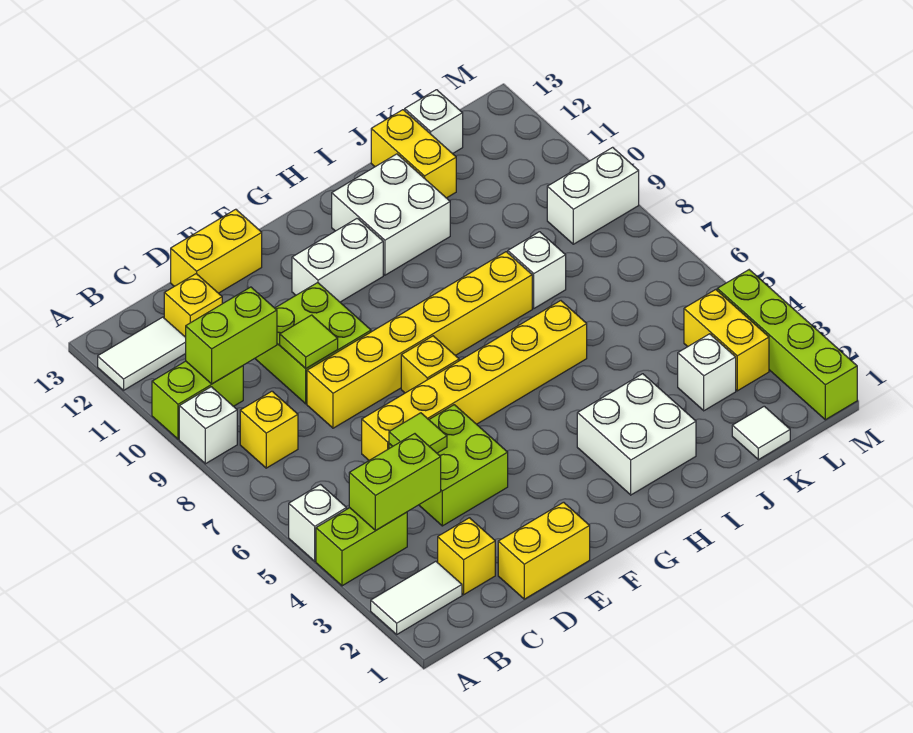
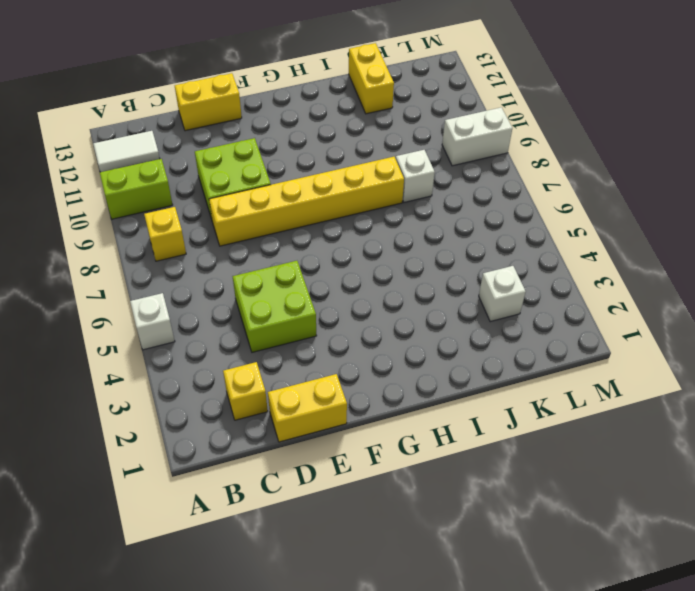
none -> white 1x2 tile [371,561,462,634]
none -> lime 1x2 brick [316,508,407,586]
none -> white 1x1 brick [179,387,237,464]
none -> yellow 1x1 brick [164,274,222,337]

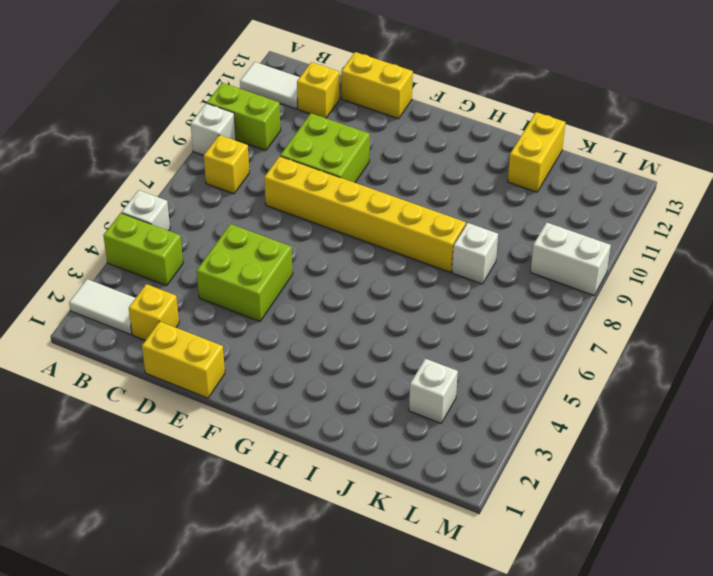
none -> yellow 1x6 brick [362,301,587,460]
none -> yellow 1x1 brick [401,336,459,393]
none -> white 1x2 brick [292,218,383,302]
none -> white 2x2 brick [577,374,696,495]

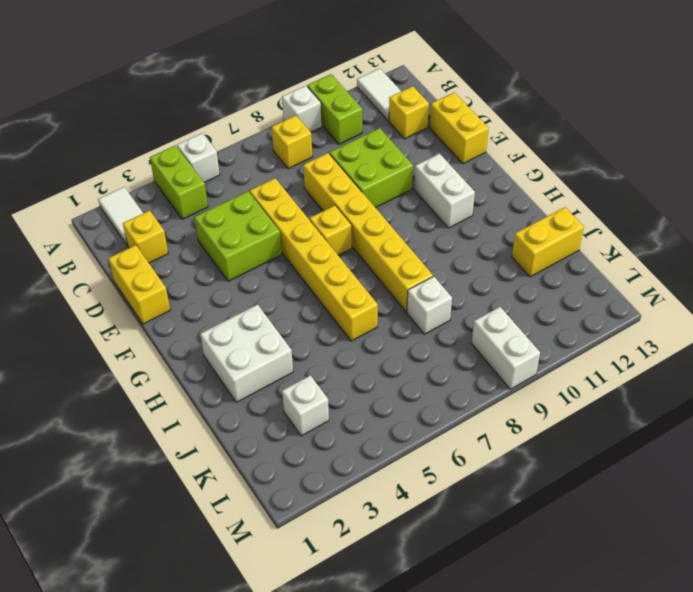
none -> white 2x2 brick [332,154,450,275]
none -> white 1x1 tile [732,406,790,460]
none -> white 1x1 brick [405,90,463,154]
none -> yellow 1x2 brick [684,290,769,391]

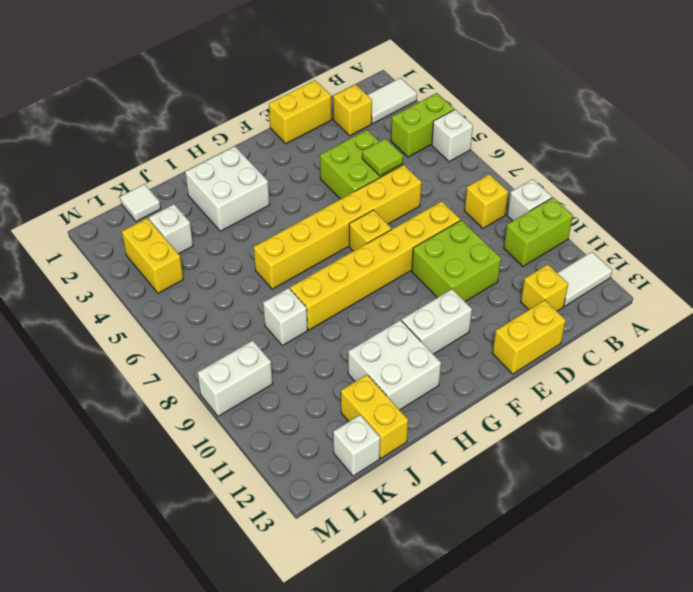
none -> lime 1x4 brick [717,270,857,420]
none -> lime 1x2 brick [349,434,441,530]
none -> lime 1x2 brick [186,287,277,384]
none -> lime 1x1 tile [280,315,338,368]

